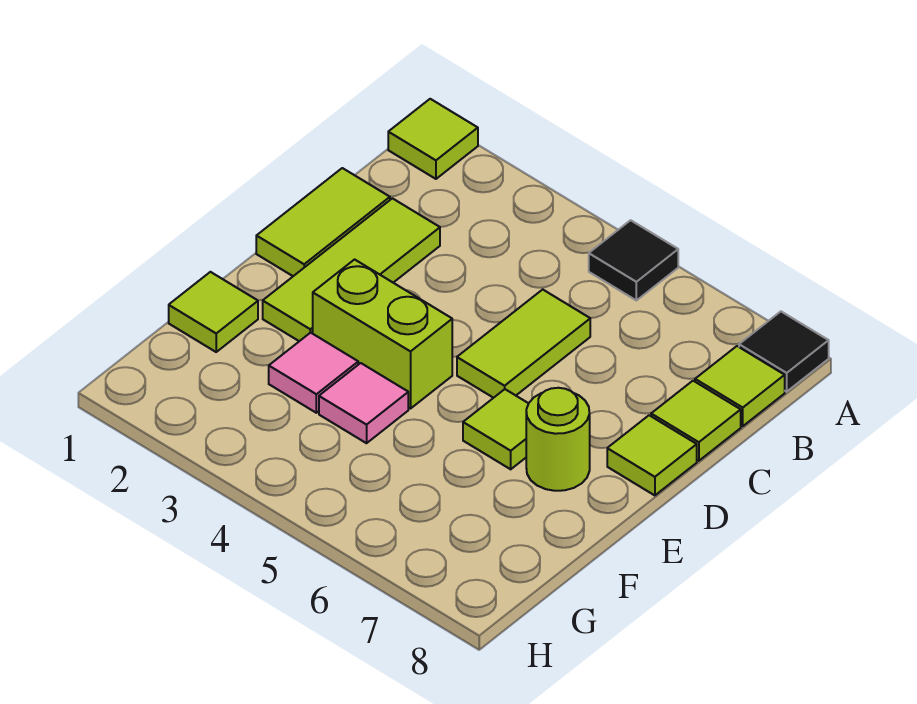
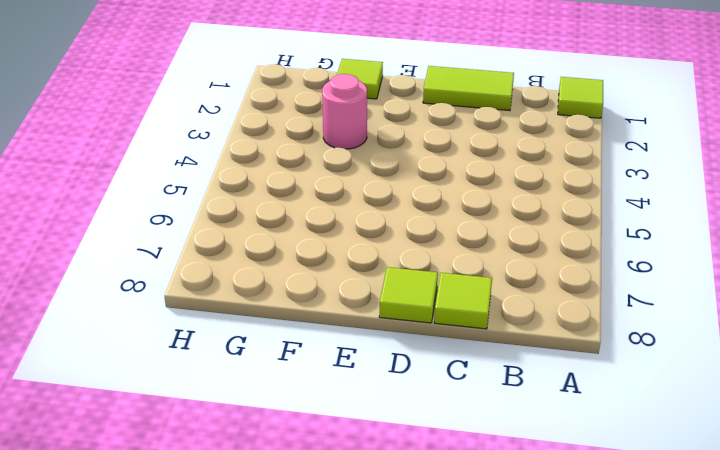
pink 1x1 round brick [322,74,367,149] -> pink 1x1 tile [269,333,358,413]
none -> black 1x1 tile [589,220,678,300]
none -> black 1x1 tile [739,312,829,391]
none -> lime 1x1 tile [695,346,785,426]

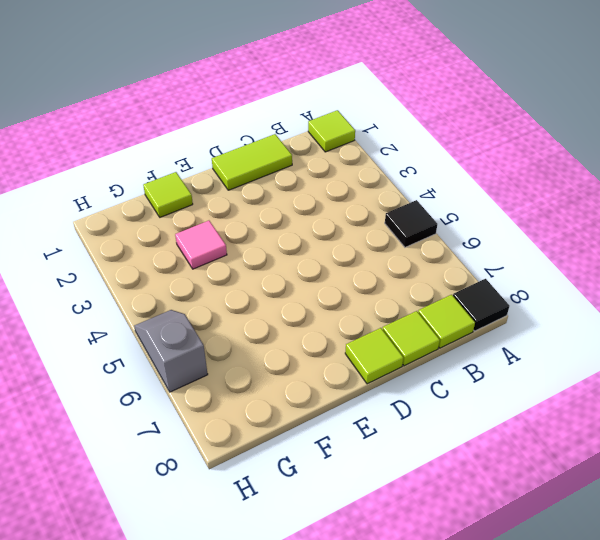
grey 1x2 slope [134,310,208,392] -> none
none -> lime 1x3 tile [263,198,440,341]
none -> lime 1x2 tile [457,290,590,398]
none -> lime 1x2 brick [313,260,452,409]

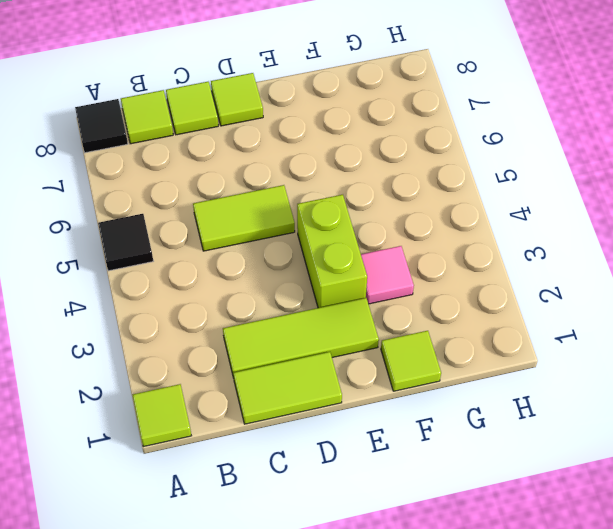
none -> lime 1x1 tile [463,389,529,469]
none -> lime 1x1 round brick [526,388,590,491]
none -> pink 1x1 tile [319,363,408,443]

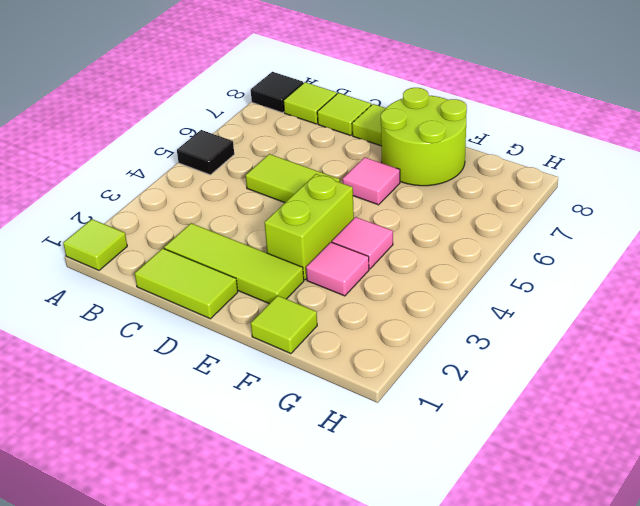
pink 1x1 tile [343,157,400,205] -> lime 1x1 tile [463,389,529,469]
lime 2x2 round brick [381,88,467,186] -> lime 1x1 round brick [526,388,590,491]

